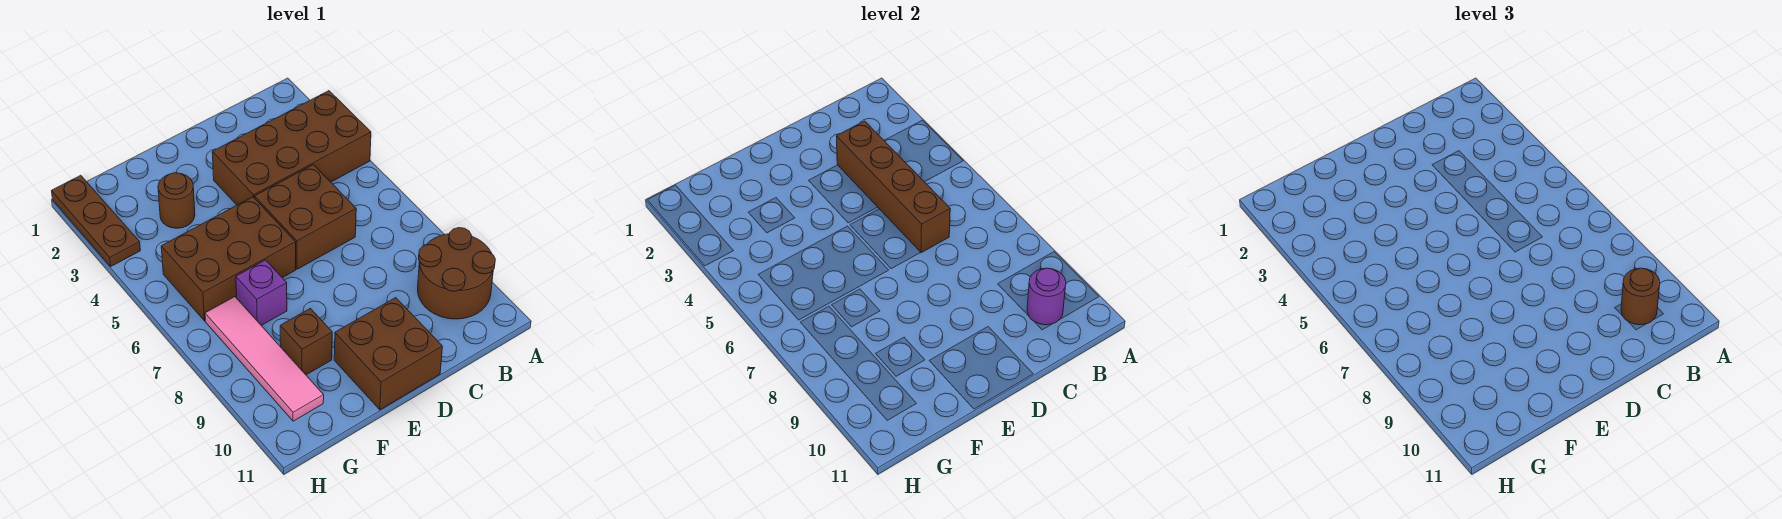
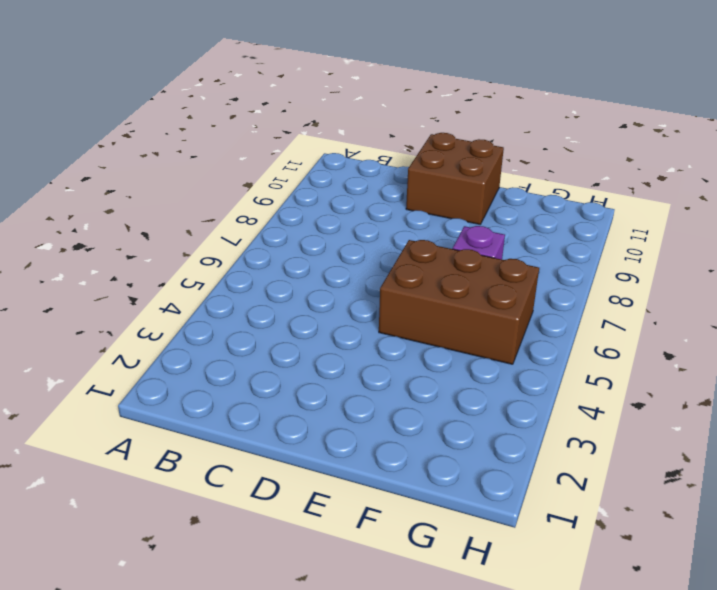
none -> brown 2x4 brick [212,91,371,205]
none -> brown 2x2 round brick [418,228,495,319]
none -> brown 2x2 brick [255,165,356,269]

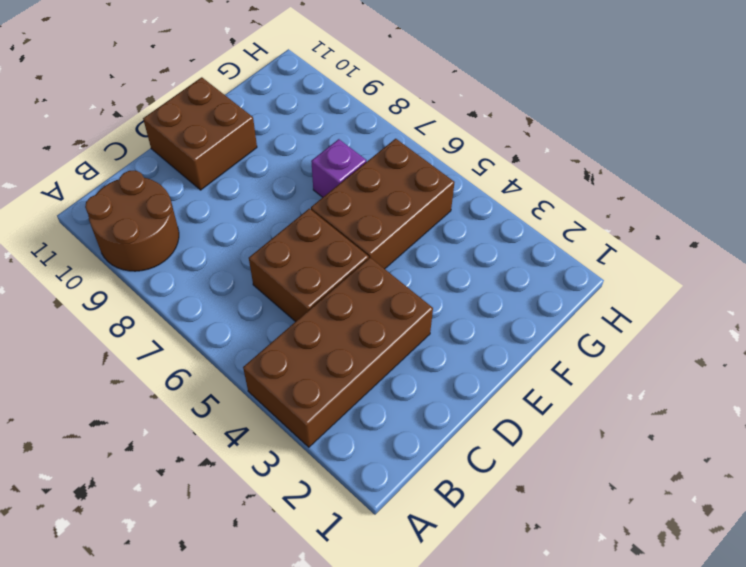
none -> brown 1x1 round brick [158,173,195,228]
none -> brown 1x1 brick [280,308,332,375]
none -> pink 1x4 tile [205,297,324,421]

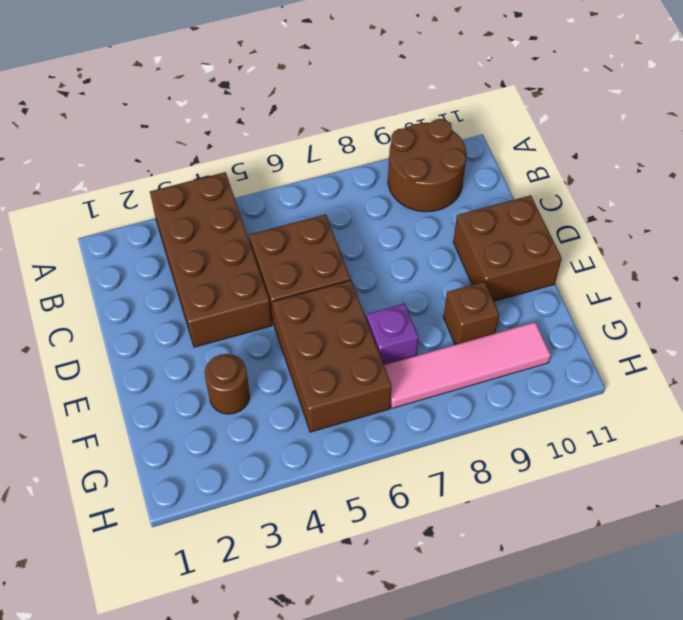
none -> brown 1x3 plate [52,175,140,266]
none -> purple 1x1 round brick [1027,268,1066,325]
none -> brown 1x4 brick [836,121,950,253]

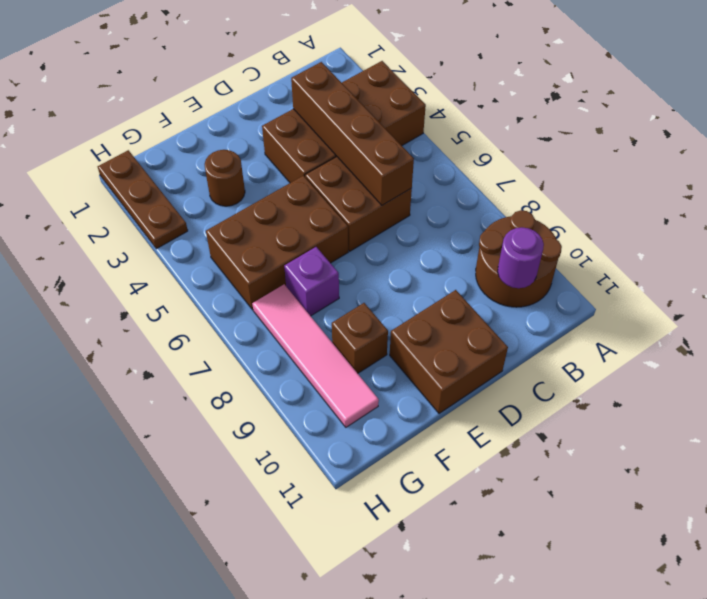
none -> brown 1x1 round brick [1621,268,1660,325]

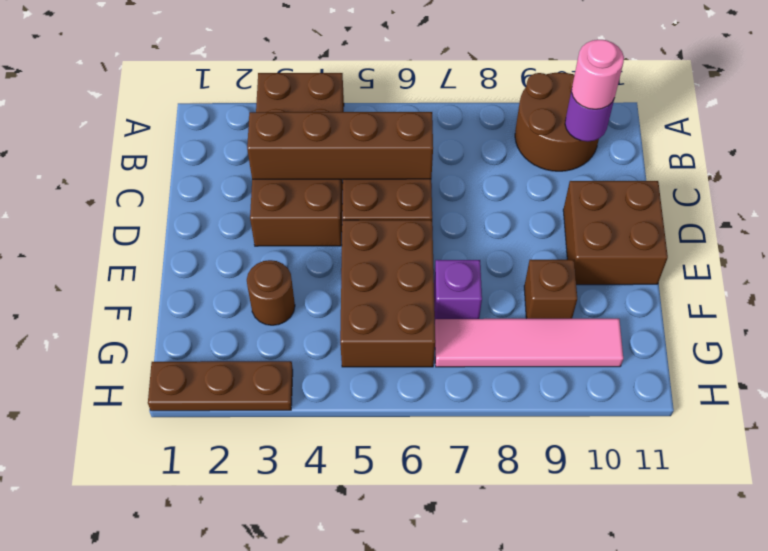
pink 1x1 round brick [572,40,624,109] -> brown 1x1 round brick [1621,268,1660,325]

